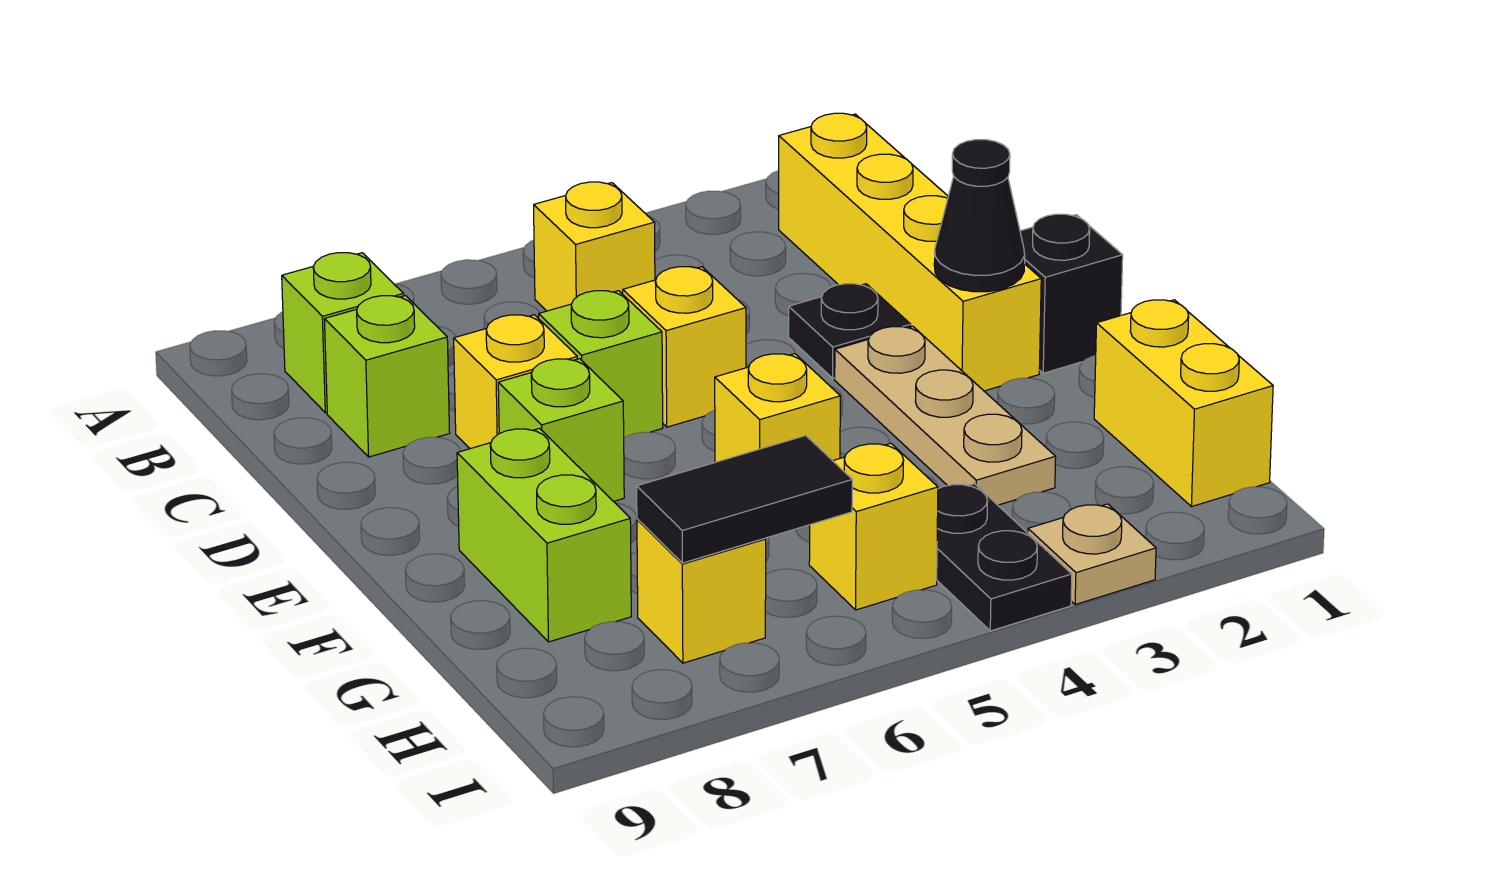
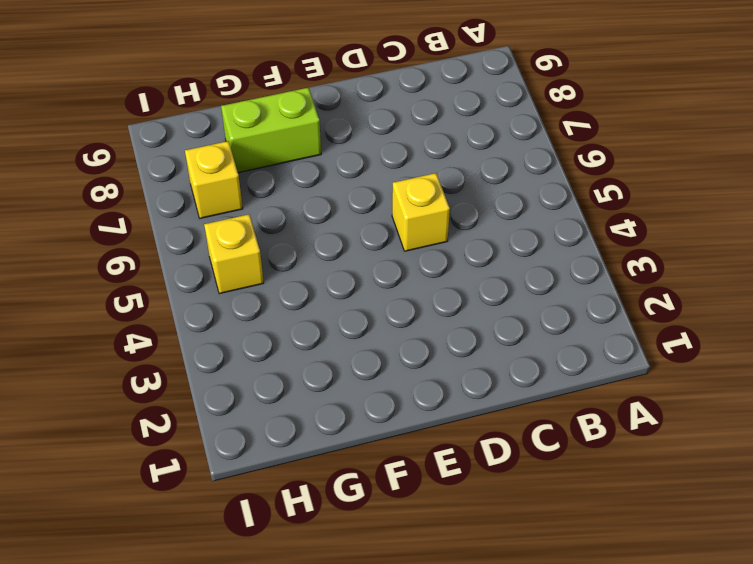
none -> yellow 1x4 brick [779,113,1041,391]
none -> yellow 1x1 brick [534,182,655,311]
none -> lime 1x1 brick [282,253,404,413]

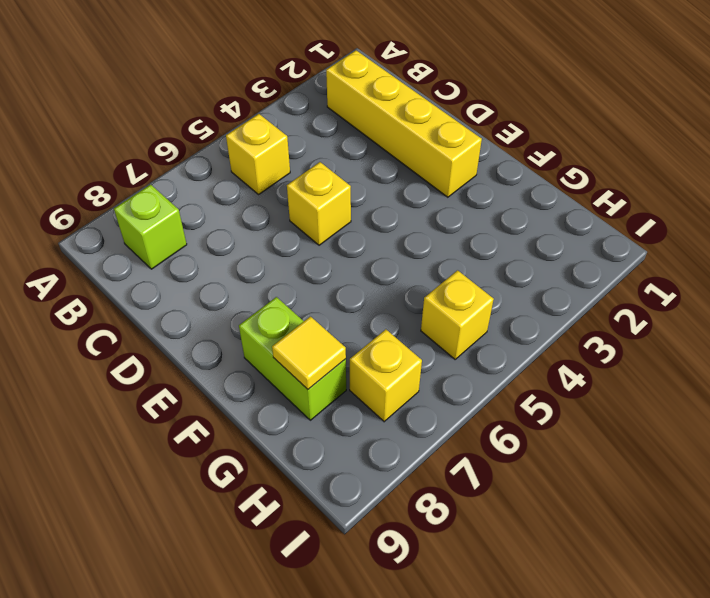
yellow 1x1 tile [272,316,346,389] -> none
none -> lime 1x1 brick [325,296,450,457]
none -> black 1x1 plate [788,284,911,378]
none -> lime 1x1 brick [539,291,663,438]

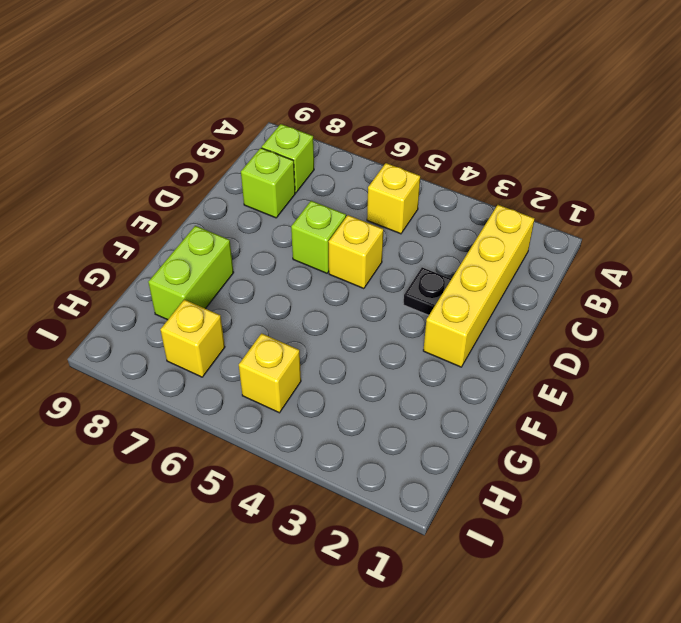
none -> yellow 1x1 brick [454,315,577,449]
none -> black 1x1 brick [1020,214,1123,373]
none -> tan 1x3 plate [835,326,1056,505]

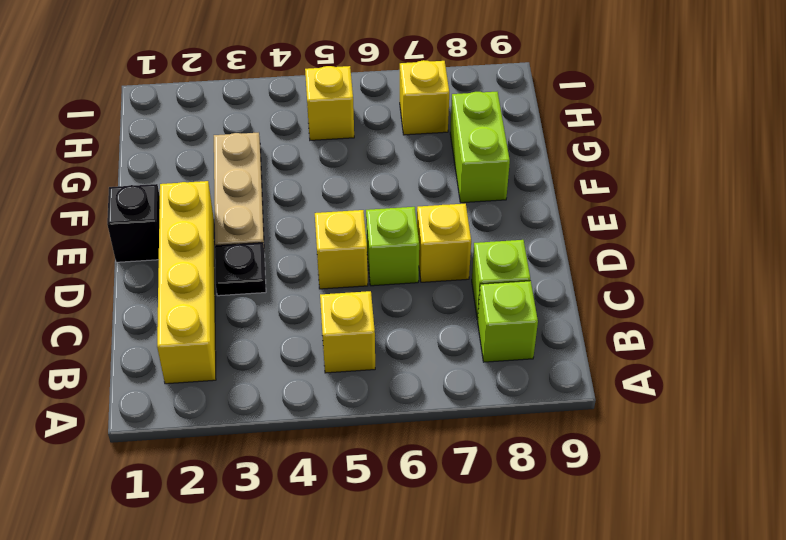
none -> lime 1x1 brick [498,359,624,501]
none -> yellow 1x1 brick [715,354,840,462]
none -> yellow 1x2 brick [1094,300,1273,507]

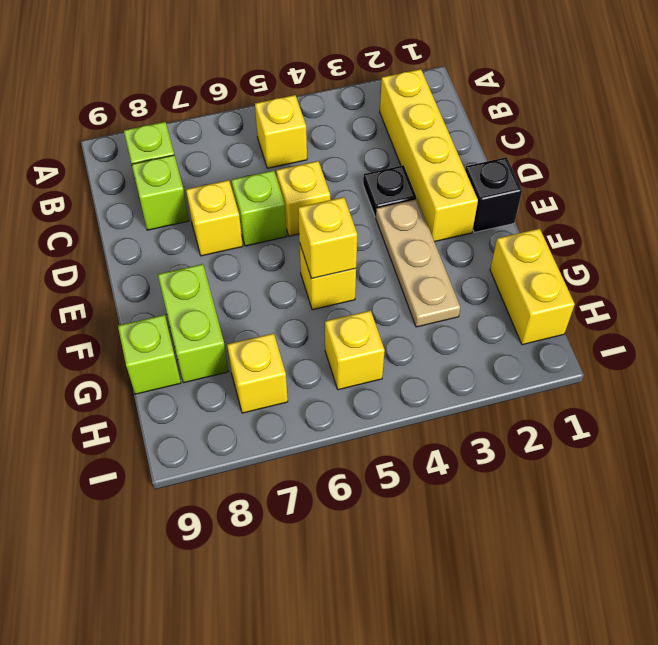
yellow 1x1 brick [298,197,357,279] -> none
lime 1x1 brick [118,315,181,394] -> lime 1x1 brick moved to [498,359,624,501]
none -> black 1x2 plate [937,484,1072,631]
none -> tan 1x1 plate [1028,504,1156,605]
none -> black 1x1 cone [934,140,1025,292]

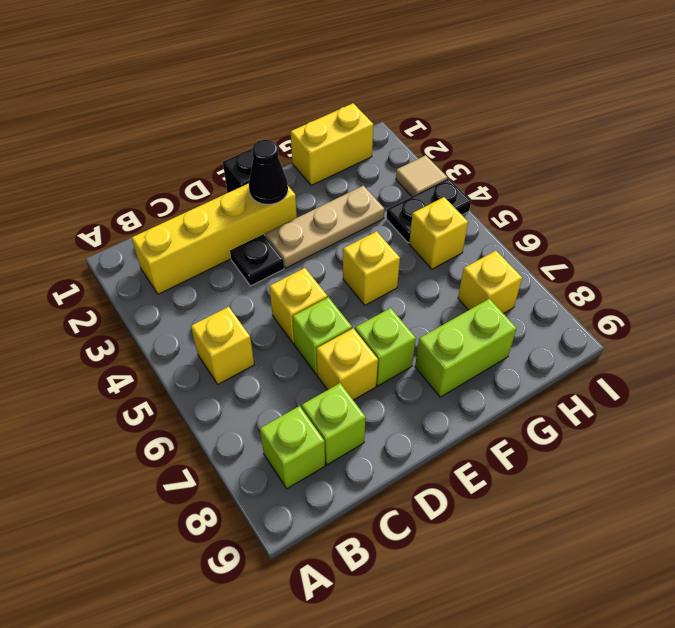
tan 1x1 tile [396,155,447,196] -> tan 1x1 plate [1028,504,1156,605]
none -> black 1x2 tile [637,436,852,563]

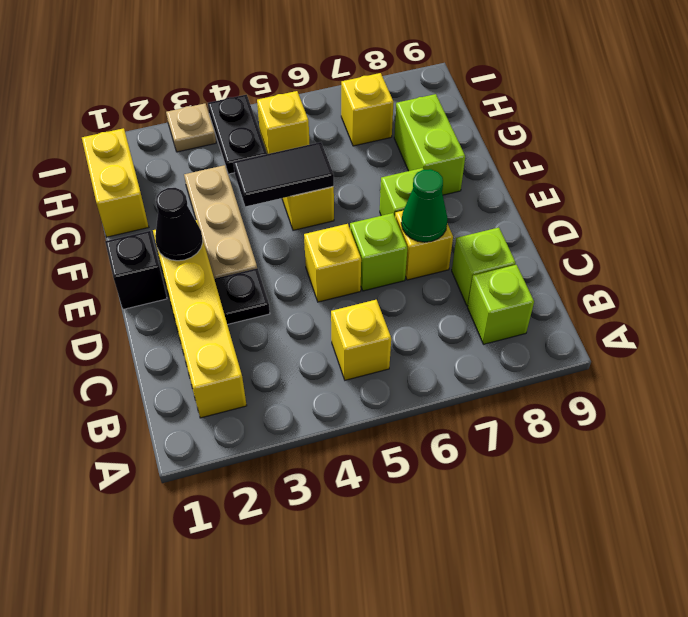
green 1x1 cone [401,169,448,242] -> none
black 1x2 tile [233,142,334,207] -> black 1x2 tile moved to [637,436,852,563]

